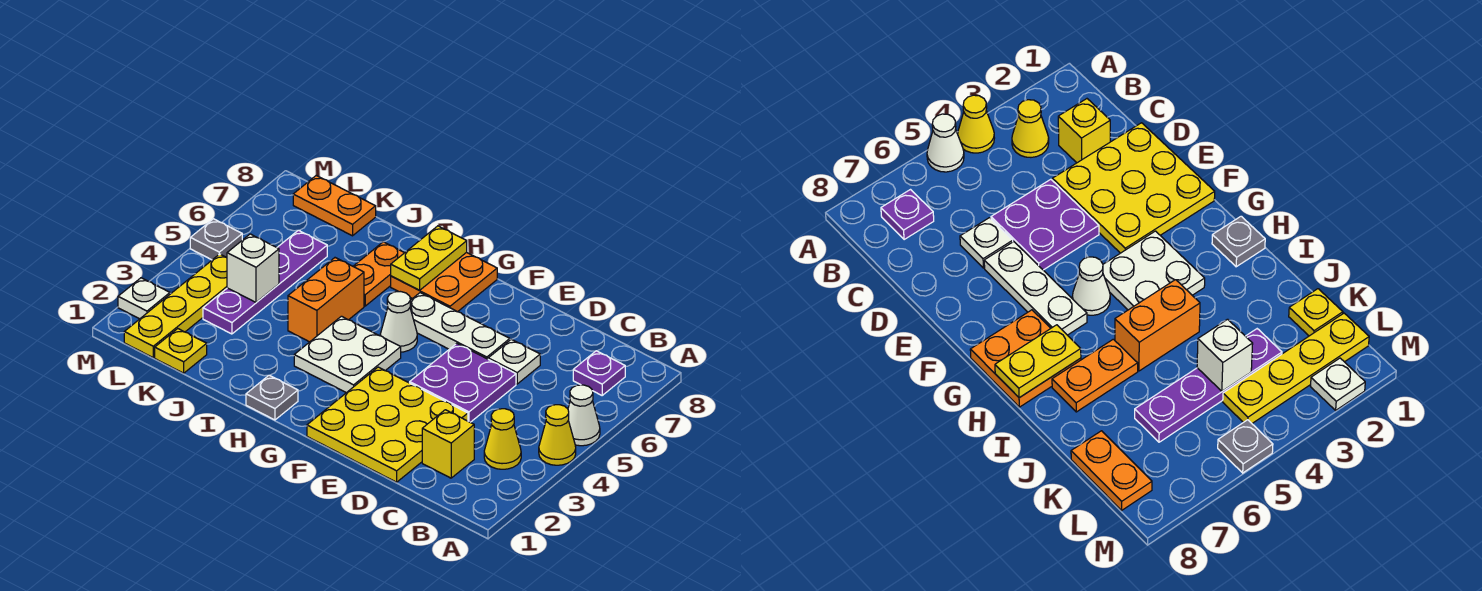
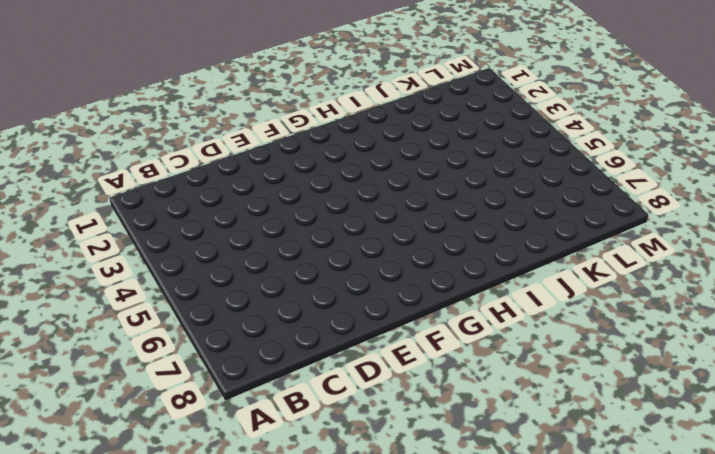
none -> yellow 1x1 cone [539,405,576,465]
none -> white 1x1 cone [568,385,600,446]
none -> yellow 1x1 cone [484,409,521,469]

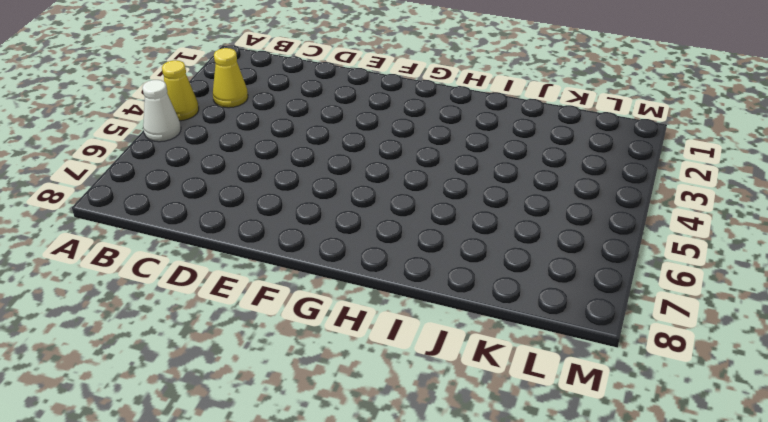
none -> purple 1x1 plate [573,351,625,395]
none -> yellow 1x1 brick [422,410,474,478]
none -> yellow 3x3 plate [307,367,468,482]

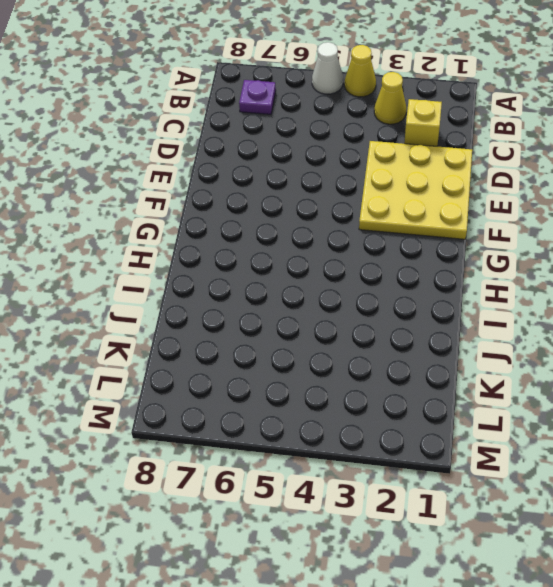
none -> purple 2x2 plate [410,343,516,422]
none -> white 1x1 plate [488,339,540,384]
none -> white 1x3 plate [410,293,510,359]

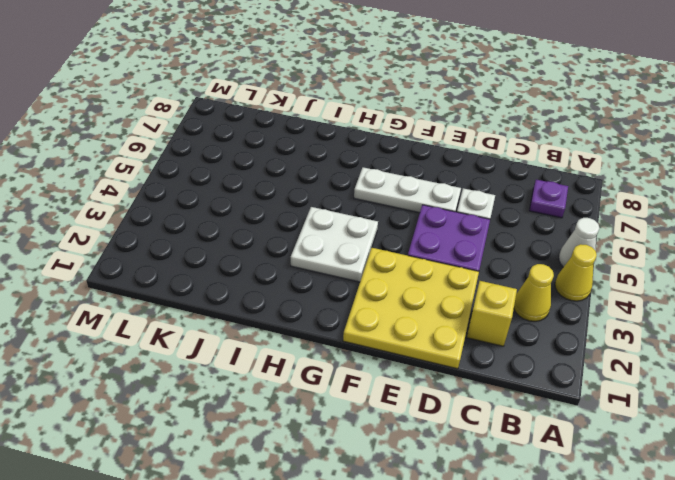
none -> white 1x1 cone [380,292,417,352]
none -> orange 2x2 plate [391,252,497,312]
none -> grey 1x1 plate [246,375,298,420]

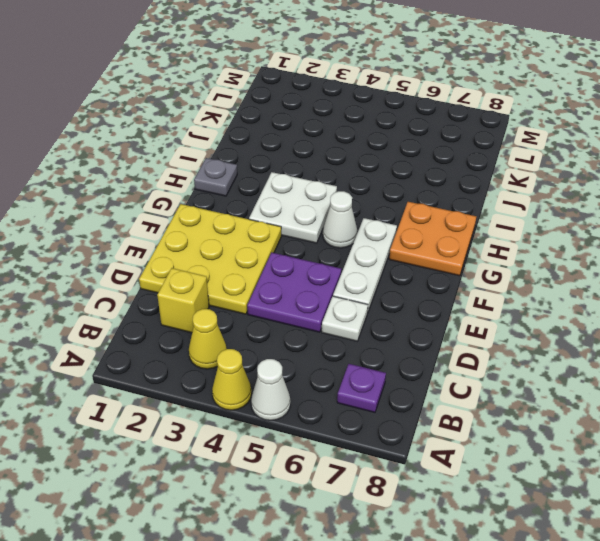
none -> orange 1x2 brick [288,258,364,342]
none -> orange 1x2 plate [353,242,404,306]
none -> yellow 1x1 plate [155,329,207,373]

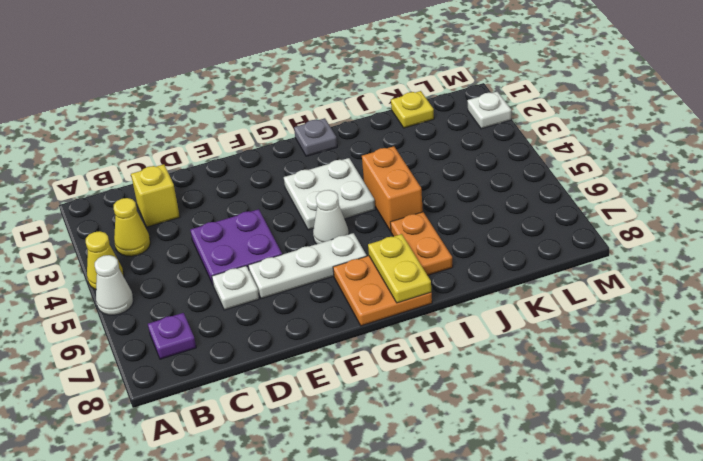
none -> yellow 3x3 plate [307,367,468,482]
none -> purple 1x4 plate [203,230,327,334]
none -> orange 1x2 plate [293,176,376,236]

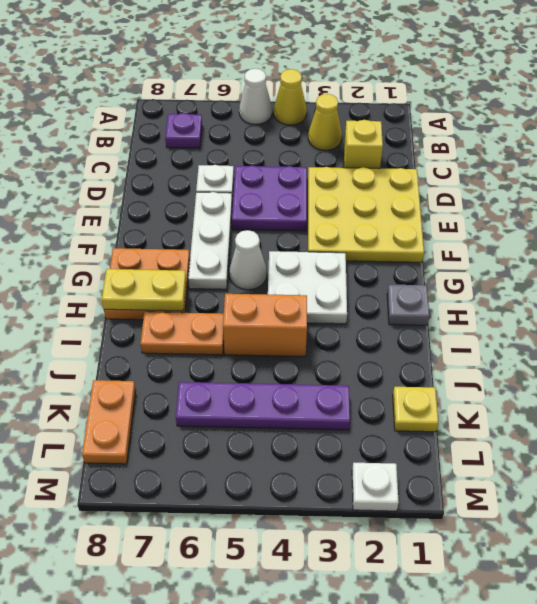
none -> yellow 1x4 plate [124,254,227,357]
none -> grey 1x1 plate [190,219,242,260]
none -> white 1x1 brick [227,234,279,302]

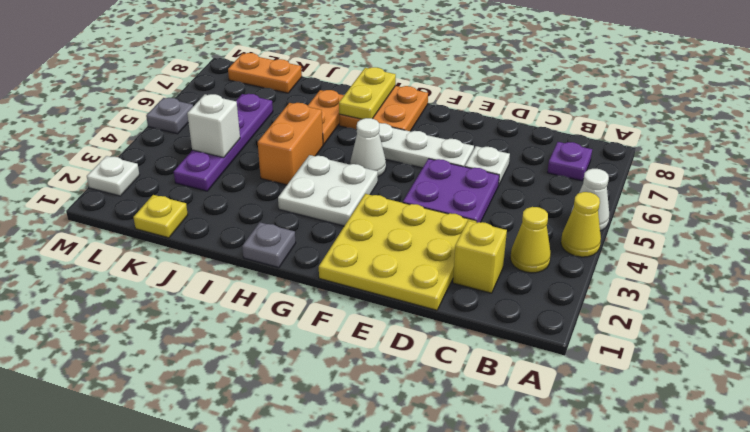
none -> yellow 1x4 plate [124,254,227,357]

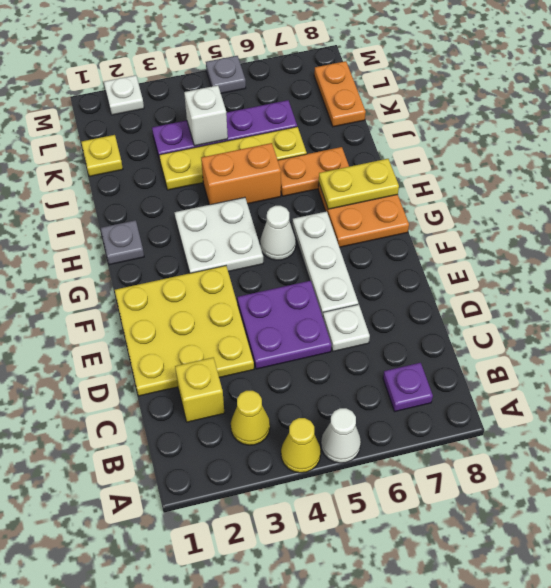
yellow 1x4 plate [159,127,307,190] -> yellow 1x4 plate moved to [124,254,227,357]

